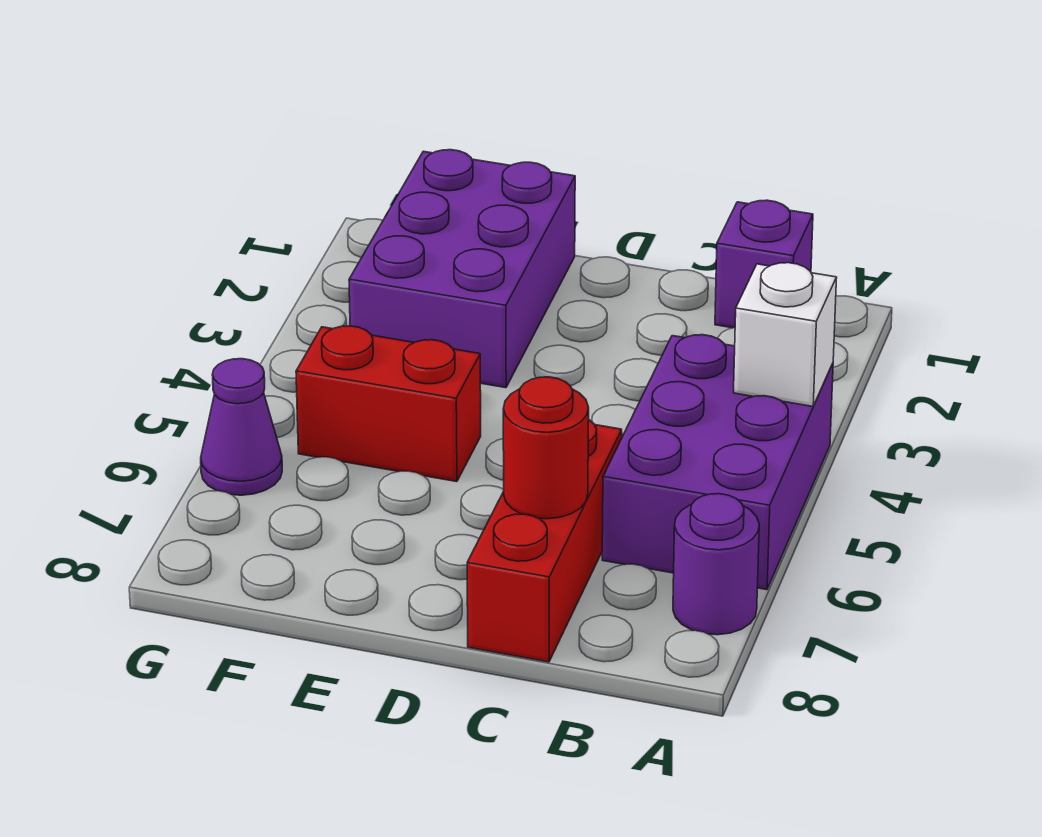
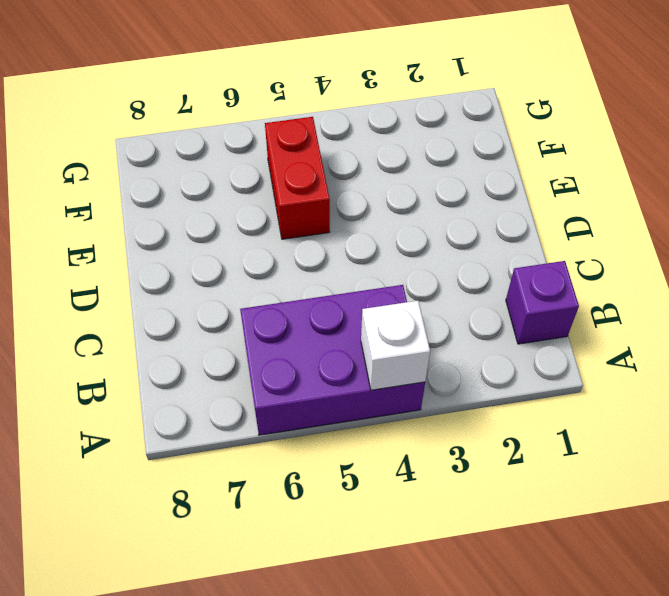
none -> purple 1x1 round brick [673,494,759,635]
none -> red 1x3 brick [467,420,622,662]

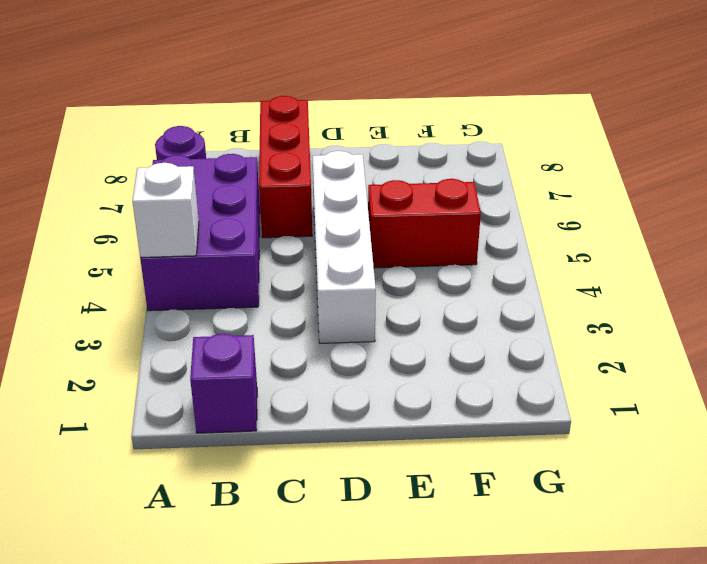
white 1x4 brick [312,151,376,343] -> none
none -> purple 2x3 brick [349,150,575,388]
none -> purple 1x1 cone [201,359,282,495]

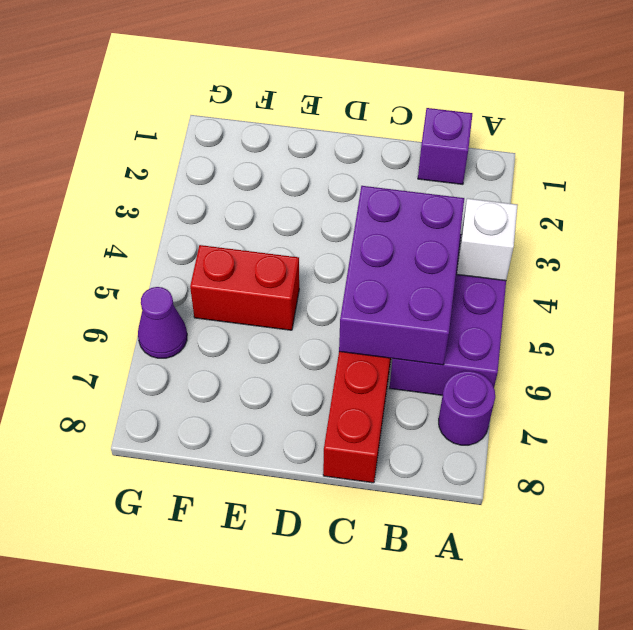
purple 2x3 brick [339,186,464,365] -> purple 2x3 brick moved to [349,150,575,388]
none -> red 1x1 round brick [503,377,589,519]

